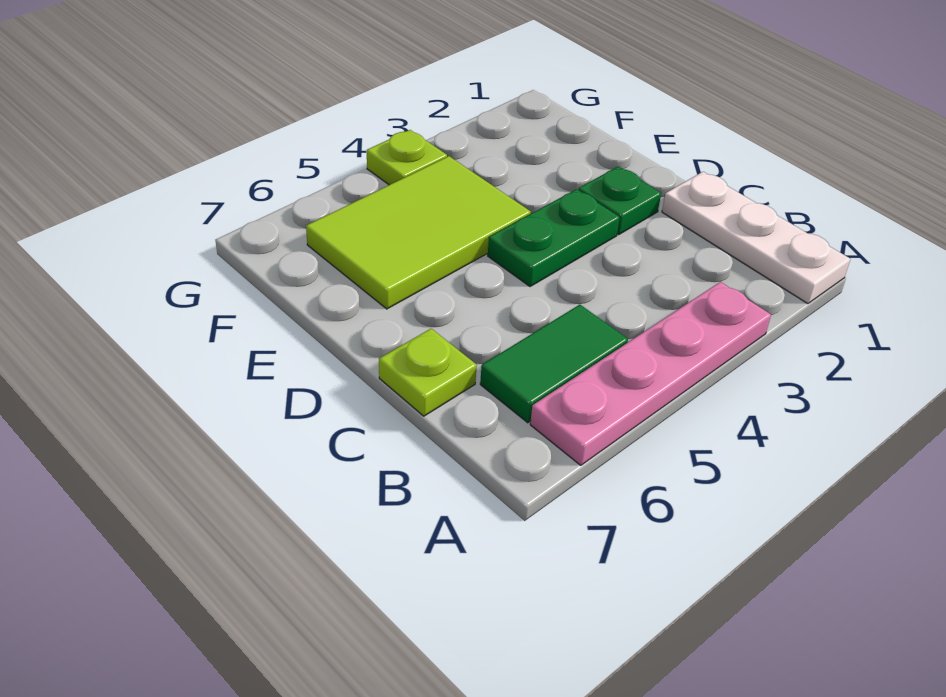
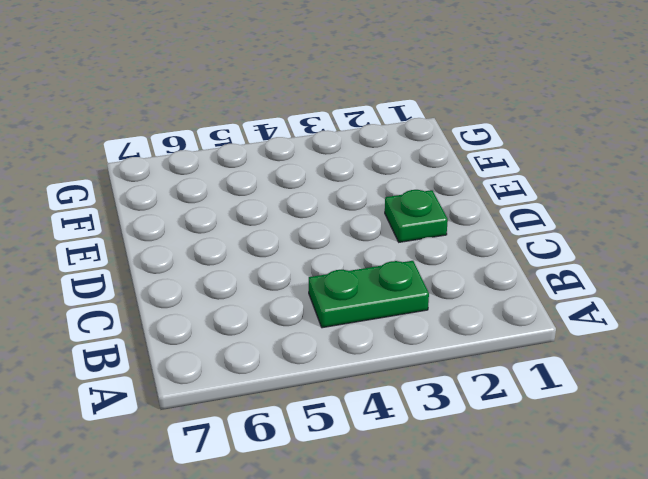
green 1x2 plate [309,261,429,328] -> green 1x2 plate moved to [488,189,620,287]
none -> white 1x3 plate [662,172,850,304]
none -> pink 1x4 plate [530,282,771,465]

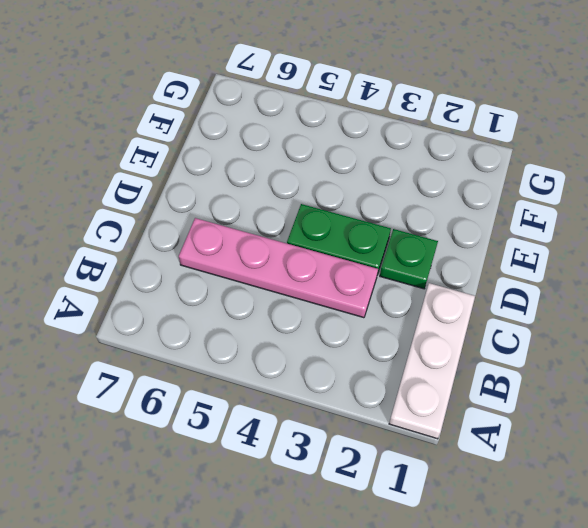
pink 1x4 plate [179,218,378,318] -> pink 1x4 plate moved to [530,282,771,465]
none -> green 1x2 tile [480,305,628,423]
none -> lime 1x1 plate [379,329,477,416]

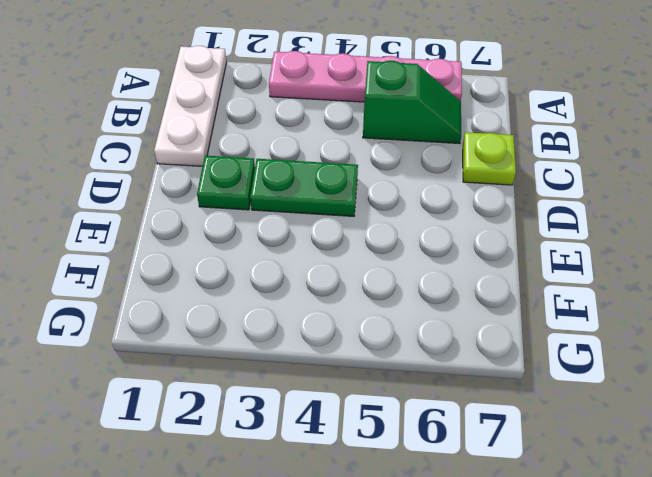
green 1x2 slope [363,61,461,144] -> green 1x2 tile [480,305,628,423]
none -> lime 2x3 tile [306,156,531,309]
none -> lime 1x1 plate [367,130,447,185]

